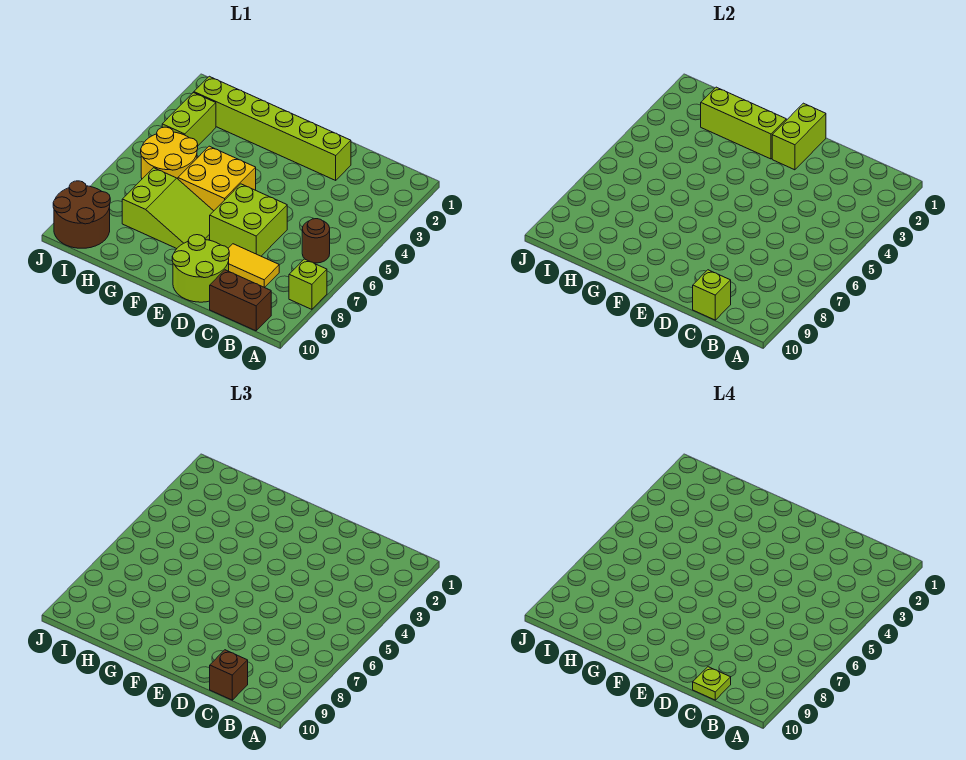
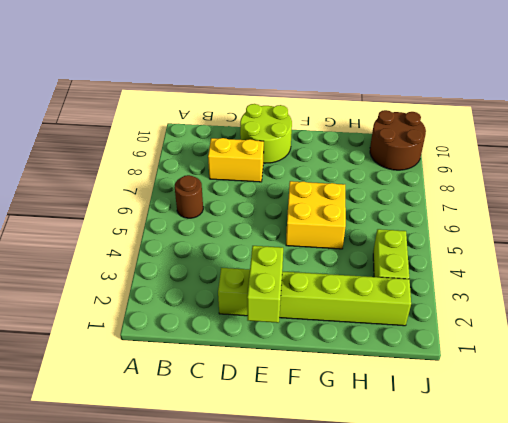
yellow 1x2 brick [208,138,264,182] -> yellow 1x2 tile [228,244,279,287]
none -> lime 1x1 brick [289,259,327,309]
none -> brown 1x2 brick [210,270,271,331]
none -> lime 2x2 brick [210,184,287,256]

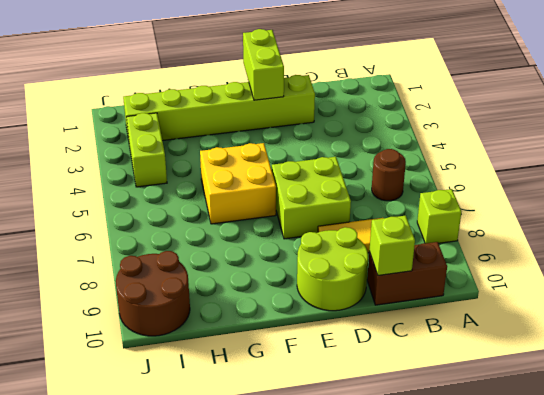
none -> lime 2x3 slope [122,168,213,249]
none -> yellow 2x2 round brick [141,127,198,179]
none -> lime 1x3 brick [701,87,786,159]

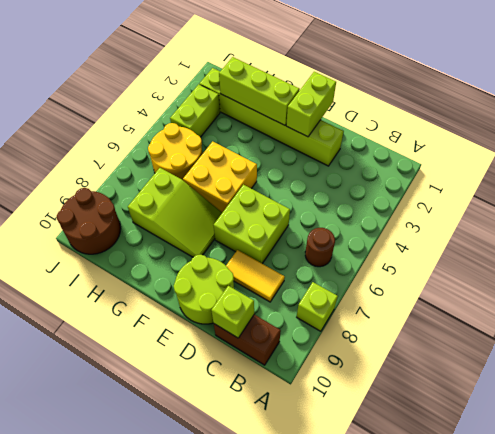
none -> brown 1x1 brick [210,650,248,700]
none -> lime 1x1 plate [693,667,731,700]

